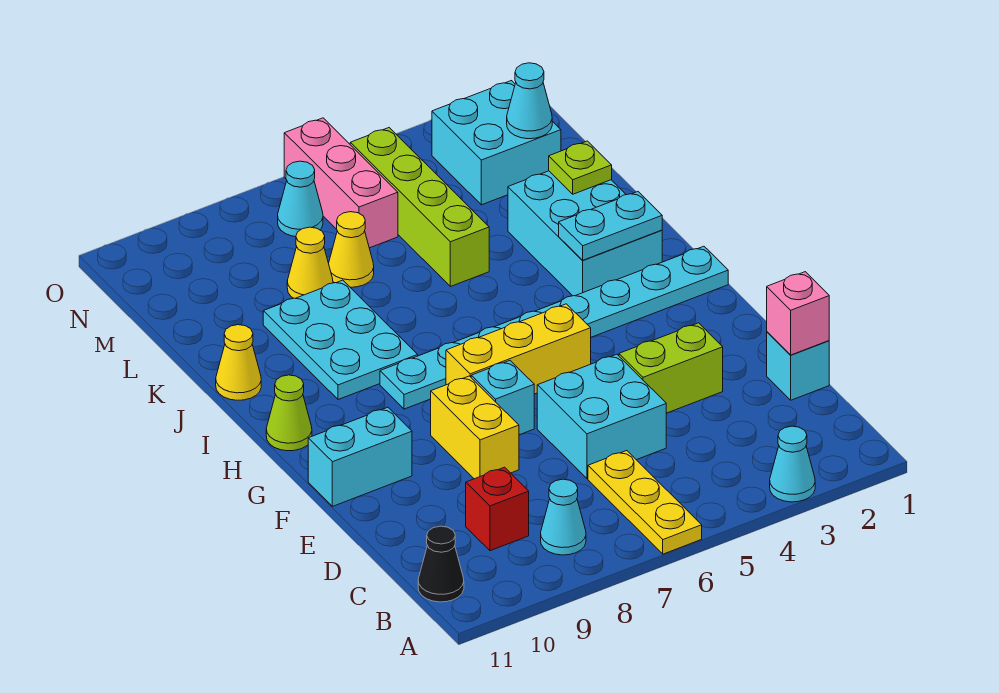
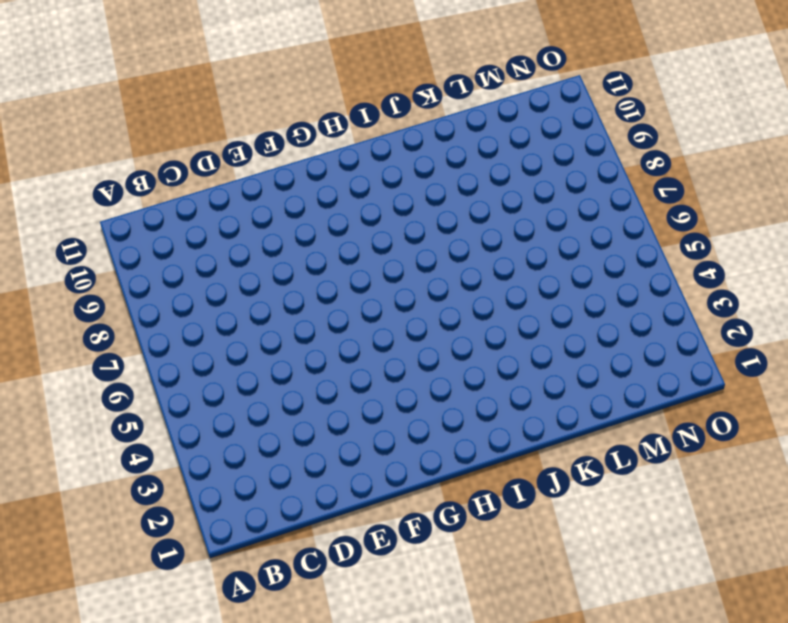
none -> cyan 1x1 cone [770,426,815,502]
none -> yellow 1x3 plate [588,451,702,554]
none -> cyan 1x1 cone [541,479,586,555]

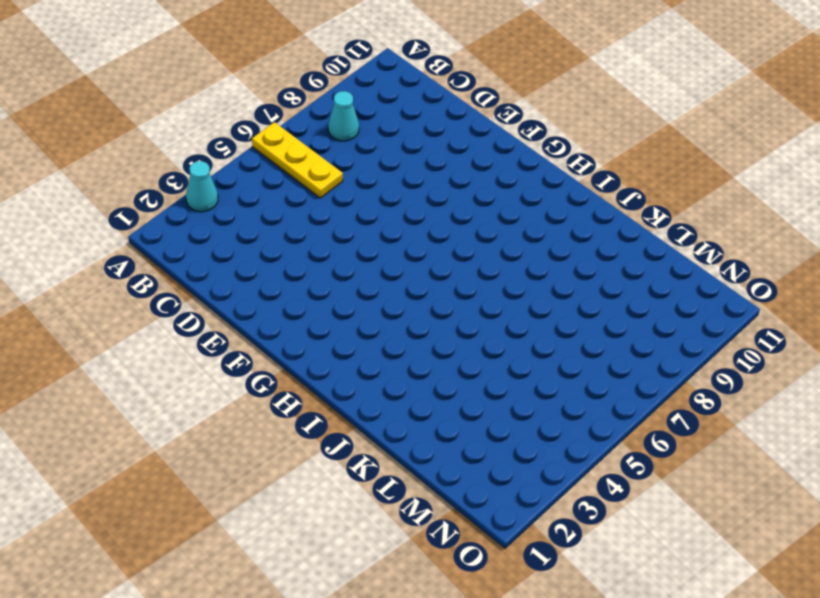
none -> black 1x1 cone [418,526,464,602]
none -> red 1x1 brick [466,467,529,551]
none -> cyan 1x1 brick [767,332,829,400]

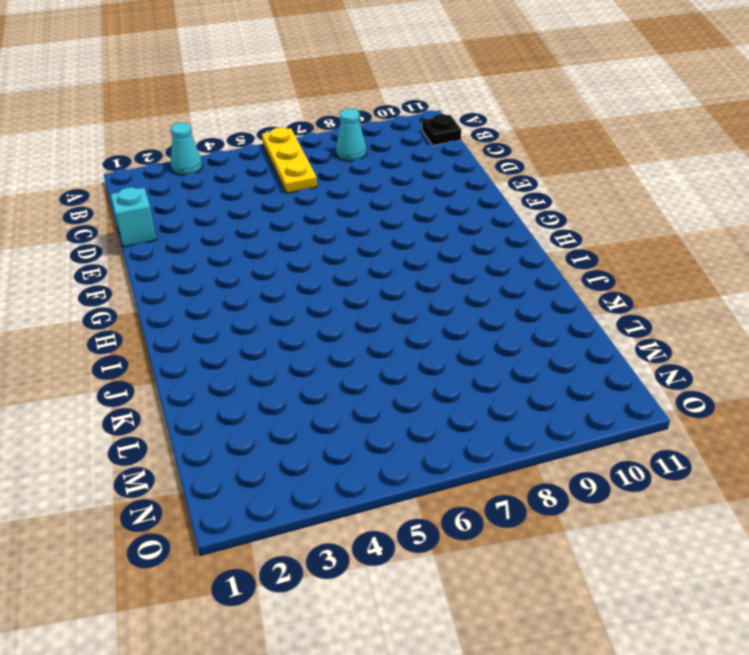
black 1x1 plate [422,114,461,145] -> black 1x1 cone [418,526,464,602]
none -> red 1x1 brick [466,467,529,551]
none -> cyan 2x2 brick [537,354,666,479]
none -> lime 1x2 brick [619,323,723,413]

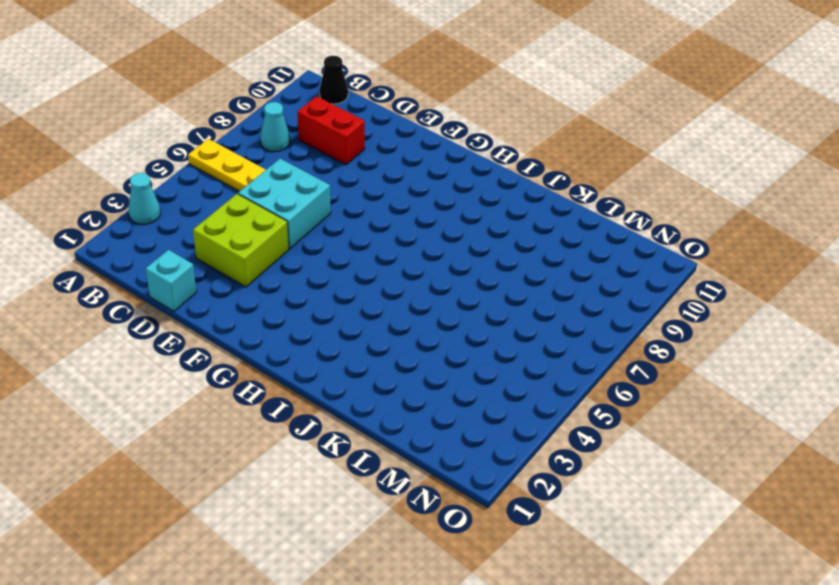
red 1x2 brick [297,96,365,164] -> red 1x1 brick [466,467,529,551]
lime 2x2 brick [193,194,289,287] -> lime 1x2 brick [619,323,723,413]
none -> yellow 1x2 brick [431,376,519,479]
none -> cyan 1x1 brick [471,361,534,435]
none -> cyan 1x2 brick [308,407,412,506]

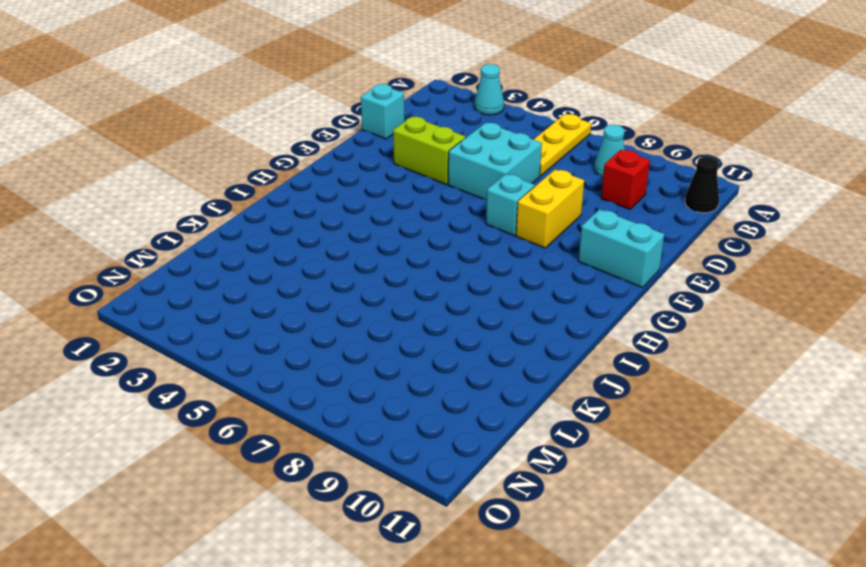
none -> yellow 1x3 brick [446,304,591,394]
none -> cyan 1x8 plate [380,246,728,409]
none -> lime 1x1 cone [266,375,312,451]

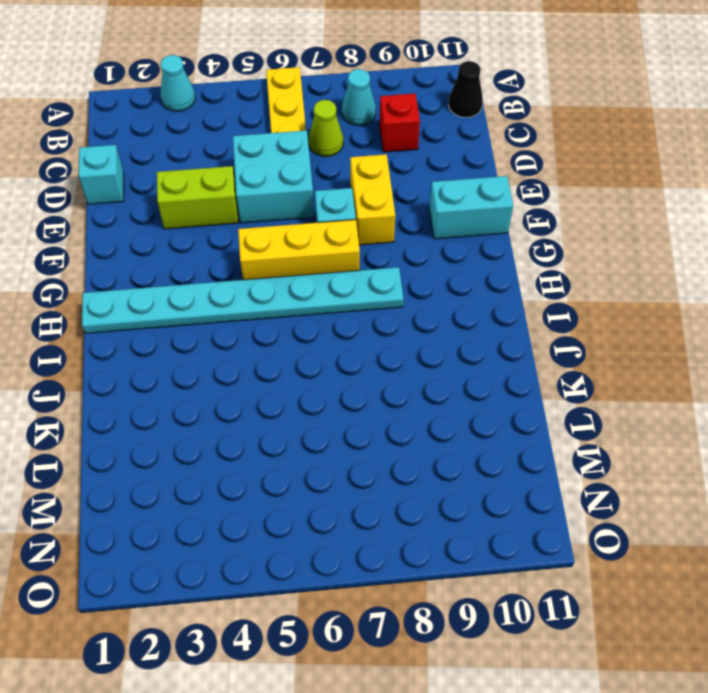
lime 1x1 cone [309,100,343,156] -> lime 1x1 cone moved to [266,375,312,451]
none -> cyan 2x3 brick [508,171,662,296]
none -> cyan 2x3 plate [263,280,418,400]
none -> yellow 1x1 cone [216,325,261,400]

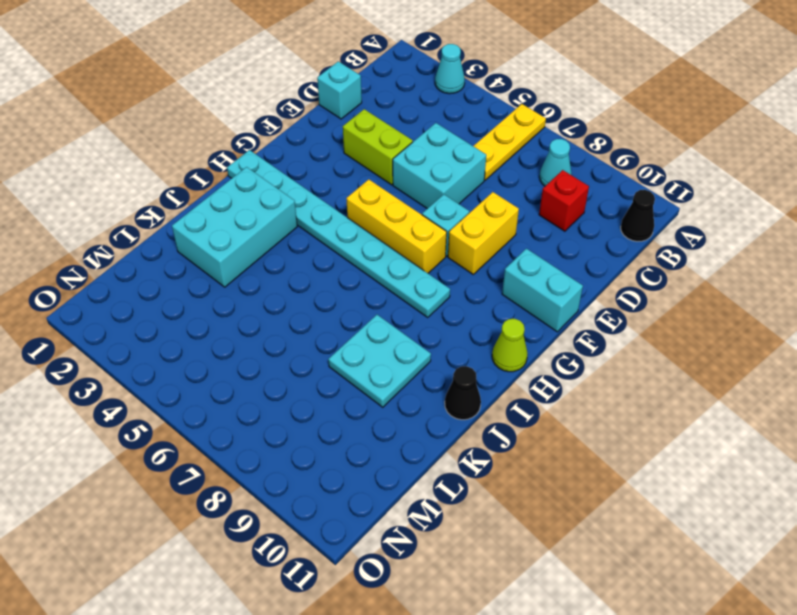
cyan 2x2 plate [328,315,431,407] -> cyan 2x3 plate [263,280,418,400]
black 1x1 cone [445,366,481,420] -> yellow 1x1 cone [216,325,261,400]
none -> lime 1x4 brick [350,128,489,287]
none -> yellow 1x1 cone [329,212,374,287]
none -> yellow 1x1 cone [287,227,333,298]

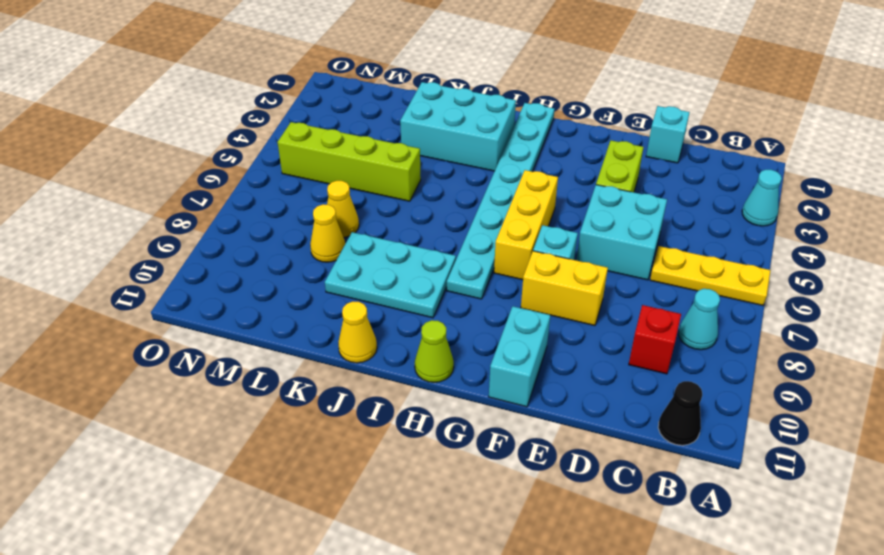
none -> cyan 2x2 brick [432,81,561,205]
none -> pink 1x3 brick [284,118,398,248]
none -> cyan 1x1 cone [278,161,323,237]

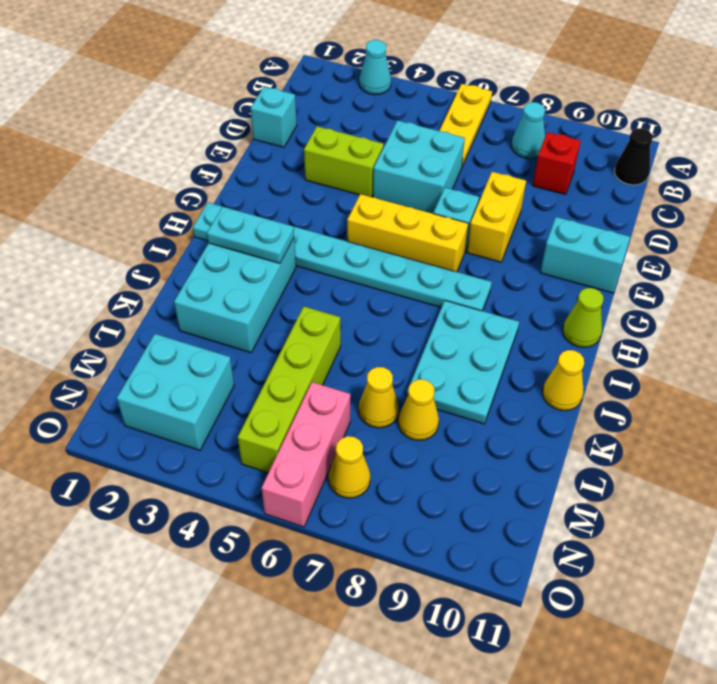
yellow 1x1 cone [329,436,370,498] -> cyan 1x1 cone [278,161,323,237]
none -> pink 1x1 brick [767,272,829,355]
none -> lime 1x1 plate [549,141,612,194]
none -> cyan 1x1 cone [507,63,552,139]

